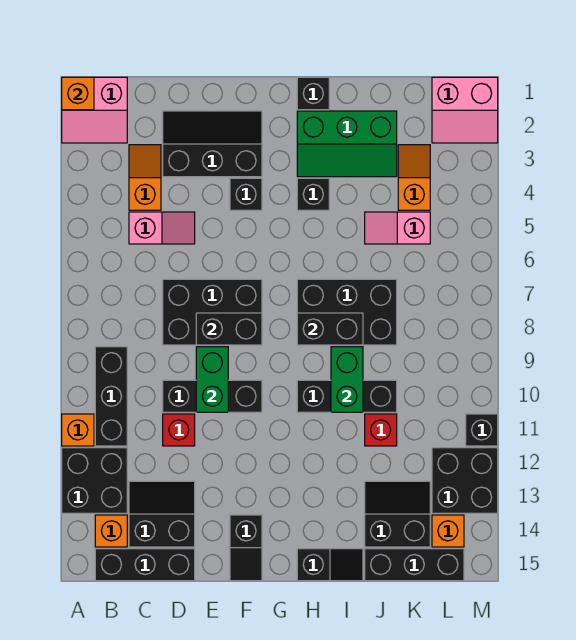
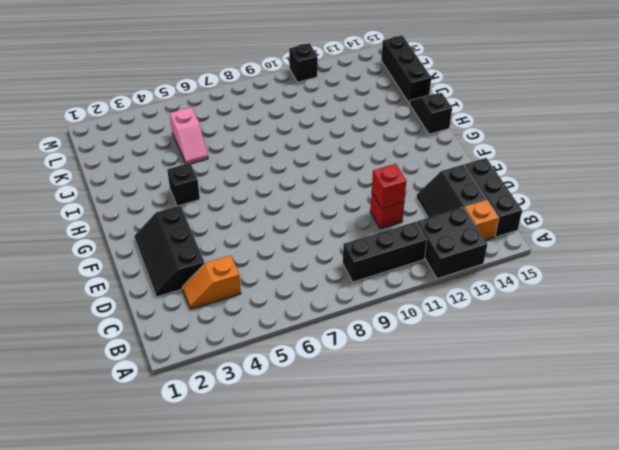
red 1x1 brick [372,164,406,209] -> red 1x1 brick moved to [365,414,397,446]
none -> pink 2x2 slope [62,77,127,143]
none -> orange 1x1 brick [62,414,94,446]
none -> pink 1x2 slope [129,212,195,244]
none -> black 2x3 brick [163,279,262,345]

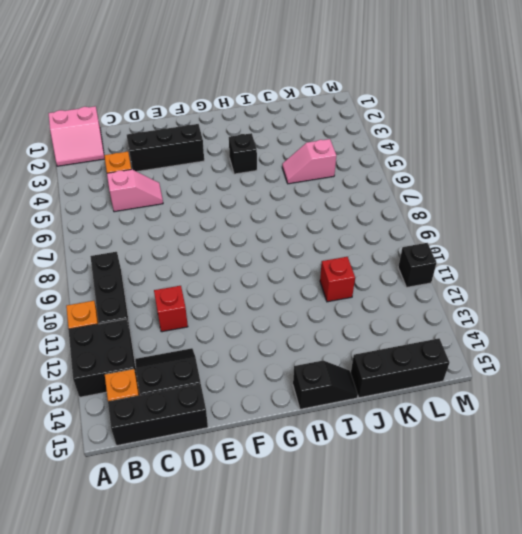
none -> black 2x3 brick [163,279,262,345]
none -> black 1x3 brick [163,380,262,412]
none -> black 1x1 brick [230,178,262,210]
none -> black 1x2 slope [230,515,262,581]

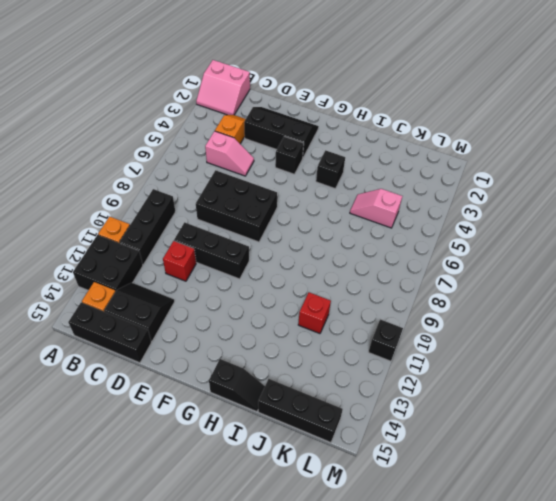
none -> black 1x2 slope [230,515,262,581]
none -> black 1x1 brick [297,77,329,110]
none -> green 2x3 slope [297,111,397,177]
none -> black 2x3 brick [297,279,397,345]

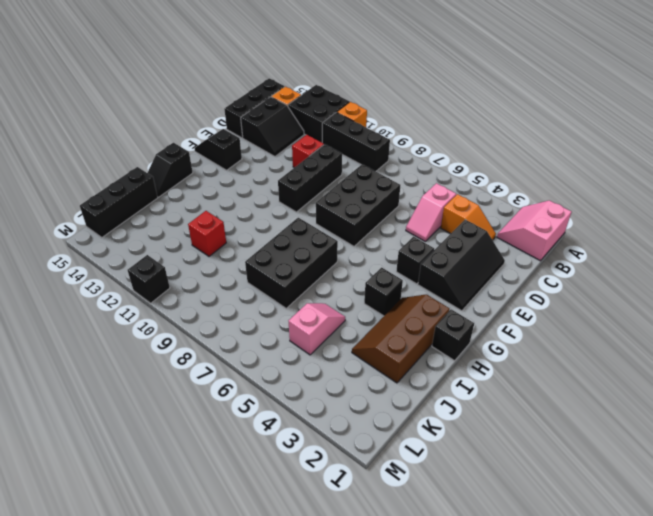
brown 2x3 slope [352,294,450,383] -> green 2x3 slope [297,111,397,177]
none -> black 1x3 brick [297,380,397,412]
none -> black 2x2 slope [365,481,430,547]
none -> orange 1x2 slope [398,145,430,210]
none -> pink 2x2 slope [432,77,498,143]

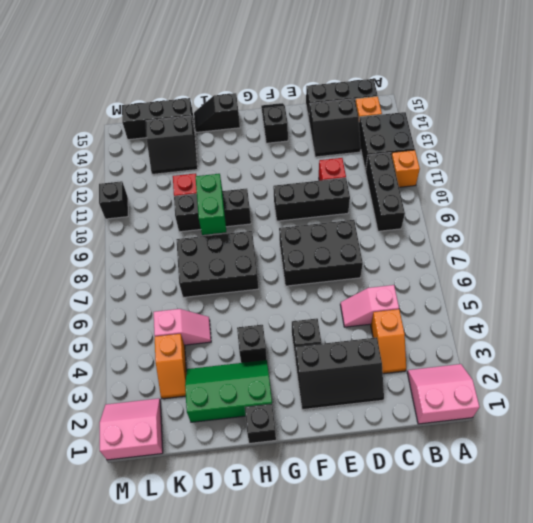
none -> black 2x2 brick [432,448,498,513]
none -> orange 1x1 brick [432,515,464,547]
none -> orange 1x1 brick [62,77,94,110]
none -> black 1x2 brick [196,313,262,345]

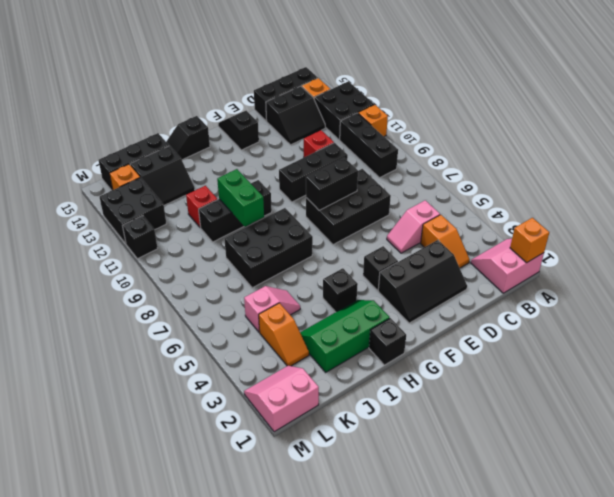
none -> green 1x2 brick [196,347,228,412]
none -> black 1x2 brick [297,313,363,345]

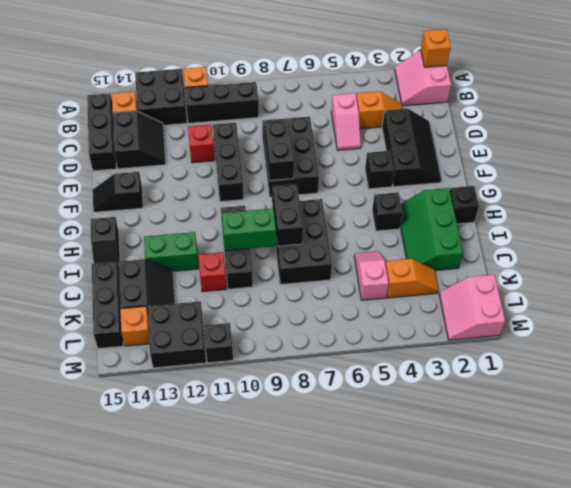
green 1x2 brick [144,232,199,271] -> green 1x2 brick moved to [196,347,228,412]

